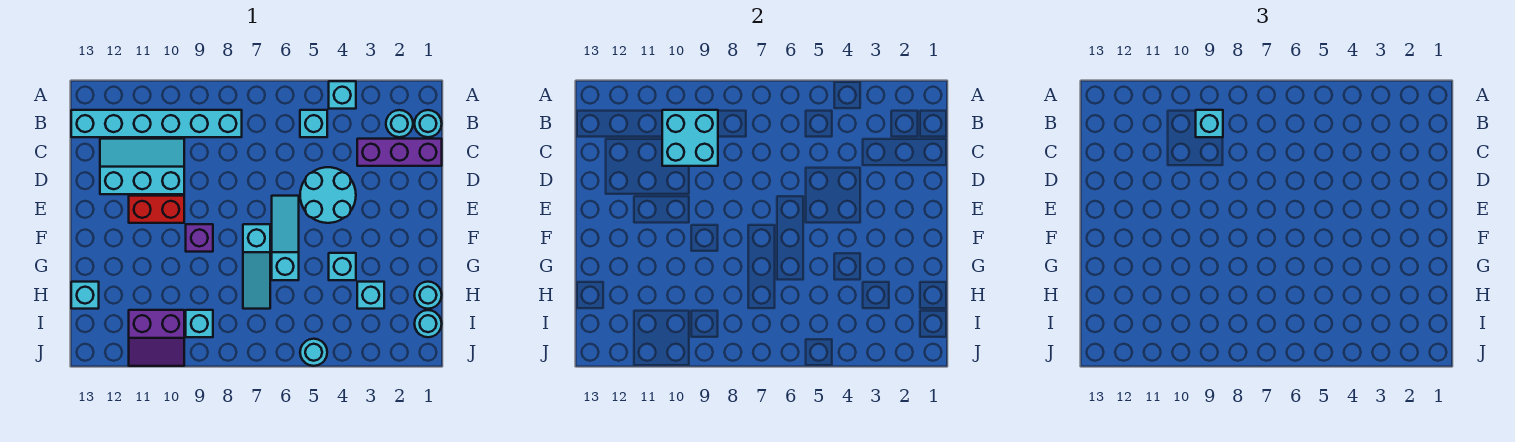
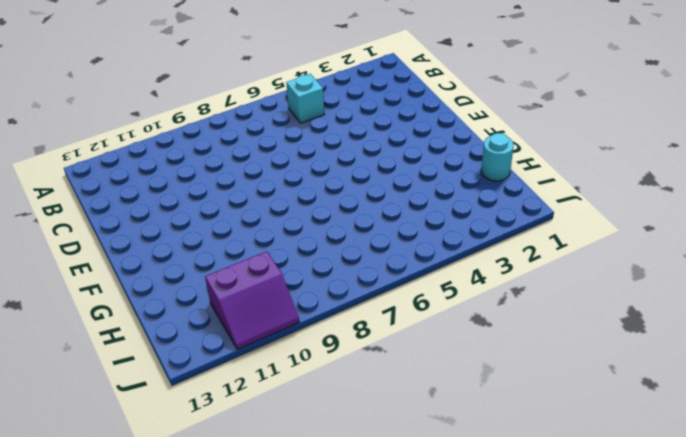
none -> cyan 1x1 brick [329,81,356,109]
none -> cyan 1x1 round brick [414,110,442,137]
none -> cyan 1x1 round brick [386,110,413,137]

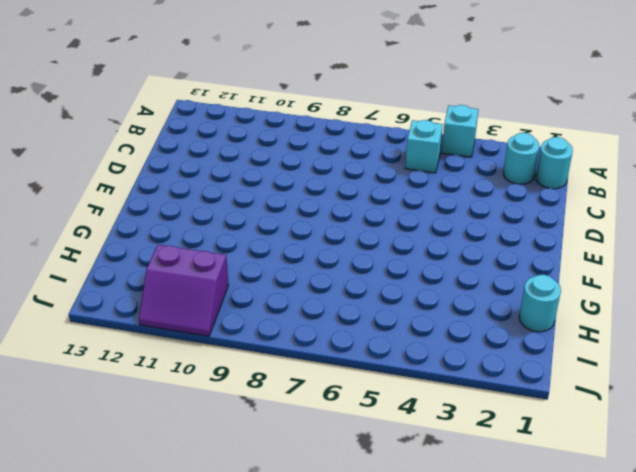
none -> cyan 1x6 brick [71,110,242,137]
none -> purple 1x3 brick [357,139,442,166]
none -> cyan 2x3 slope [100,139,184,194]

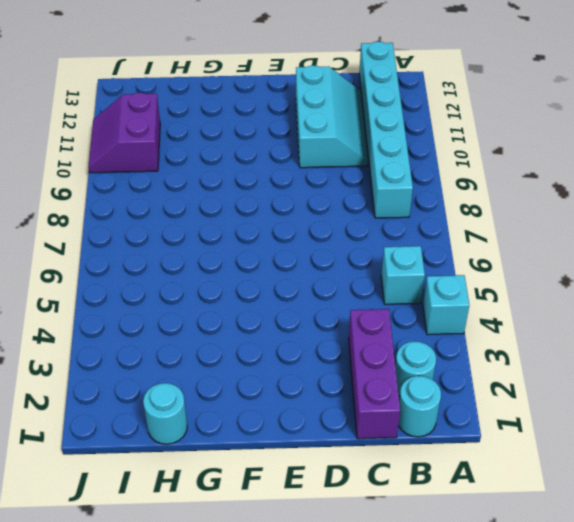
none -> cyan 2x2 round brick [300,167,356,223]
none -> cyan 1x3 slope [272,196,299,280]
none -> red 1x2 brick [129,196,184,223]

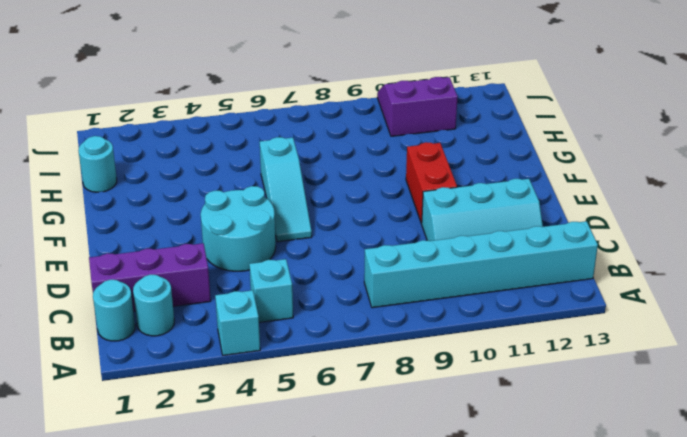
red 1x2 brick [406,142,457,224] -> red 1x2 brick turned to [129,196,184,223]
none -> cyan 1x3 slope [243,224,270,309]
none -> purple 1x1 brick [186,224,213,252]
none -> cyan 1x1 brick [329,253,356,280]

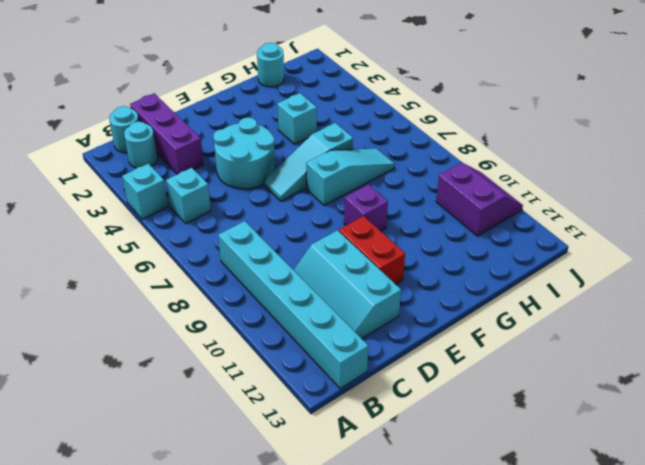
none -> cyan 1x1 brick [357,282,384,309]
none -> cyan 1x1 brick [71,282,99,309]
none -> cyan 1x1 round brick [414,310,442,337]

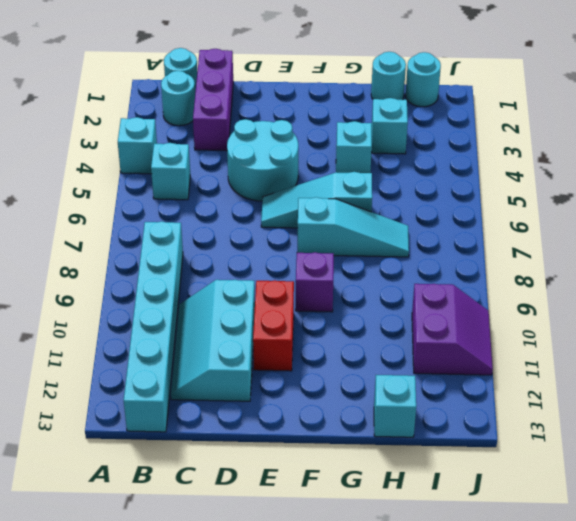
none -> cyan 1x1 brick [186,310,213,337]
none -> cyan 1x1 round brick [300,339,327,366]
none -> cyan 2x2 brick [662,110,718,166]

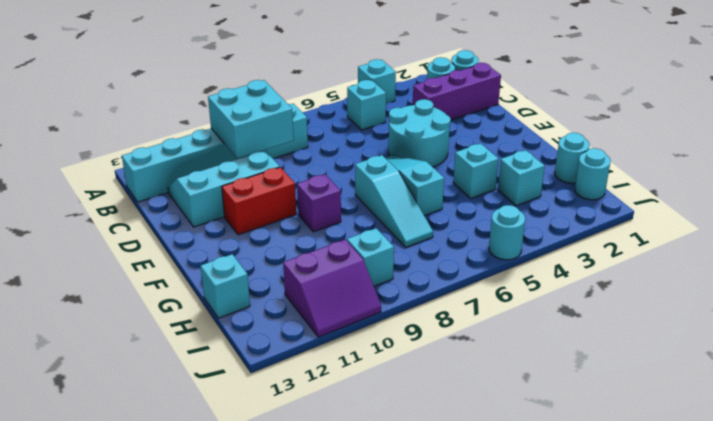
none -> cyan 1x1 brick [1196,110,1223,137]

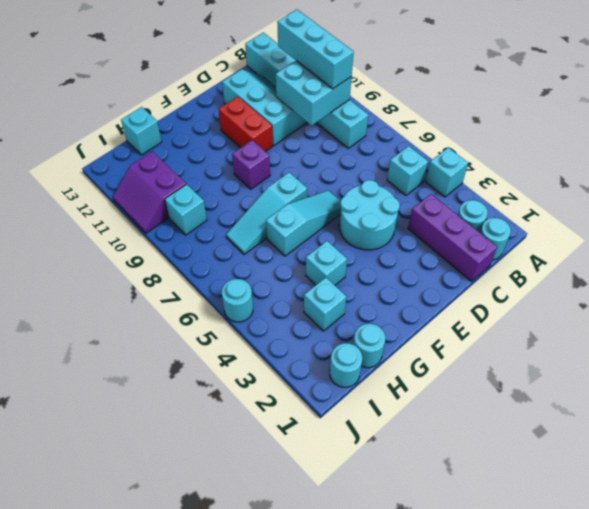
cyan 1x3 brick [277,10,354,89] -> cyan 1x1 brick [1196,110,1223,137]

